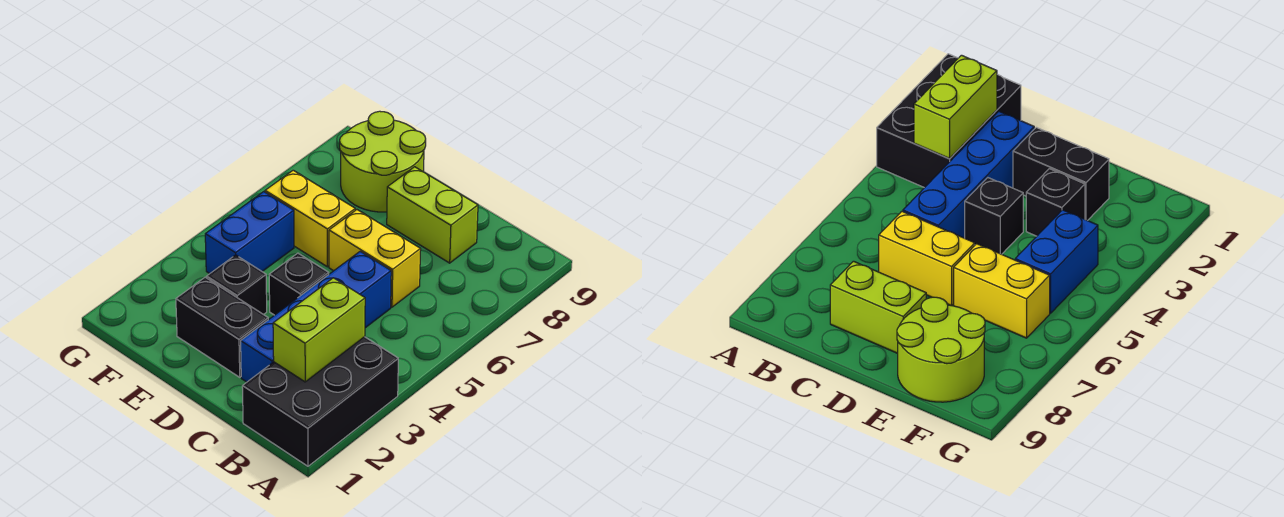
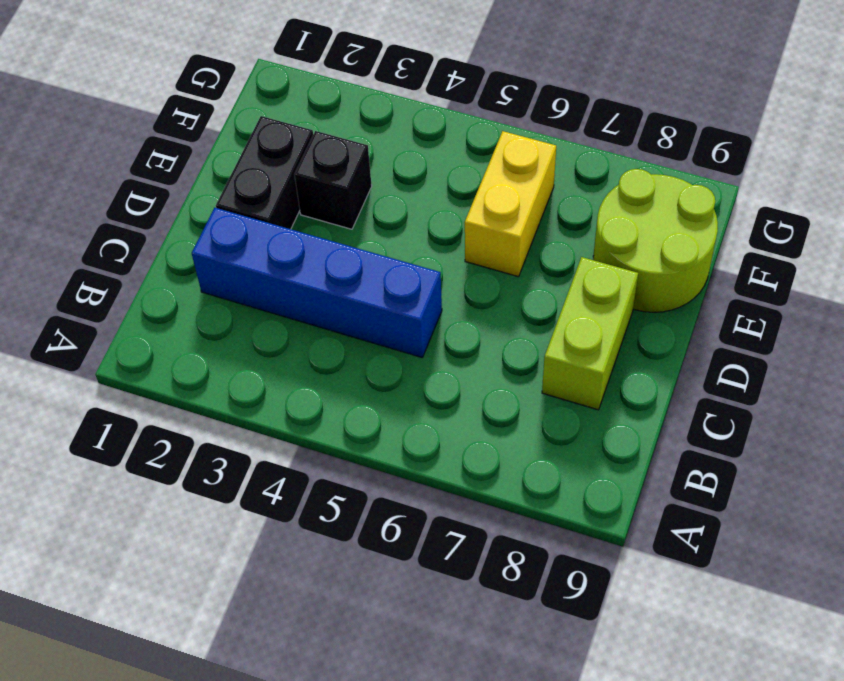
none -> black 2x3 brick [242,337,398,466]
none -> yellow 1x2 brick [329,210,421,307]

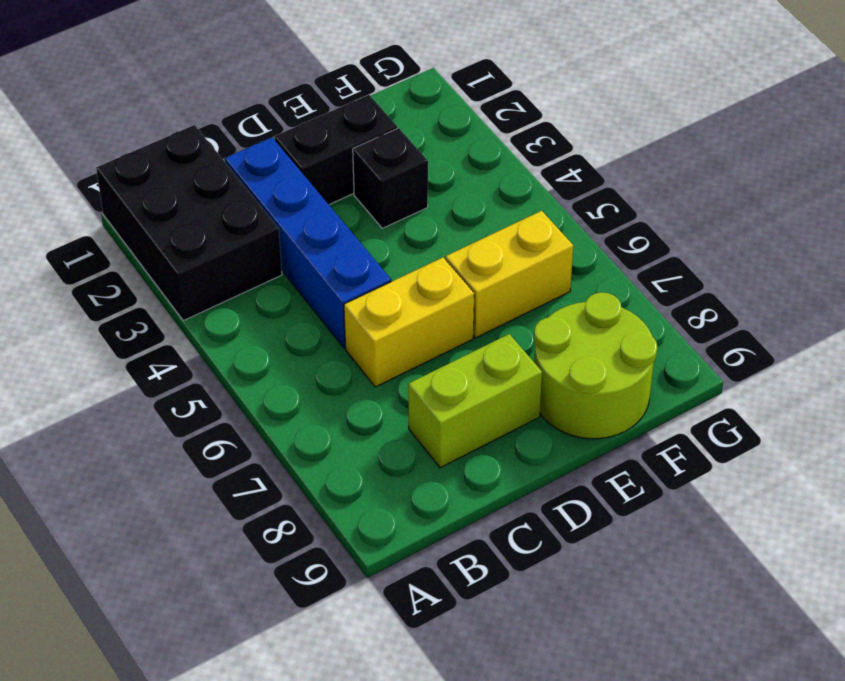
none -> black 1x1 brick [269,253,329,315]
none -> blue 1x2 brick [205,192,294,274]

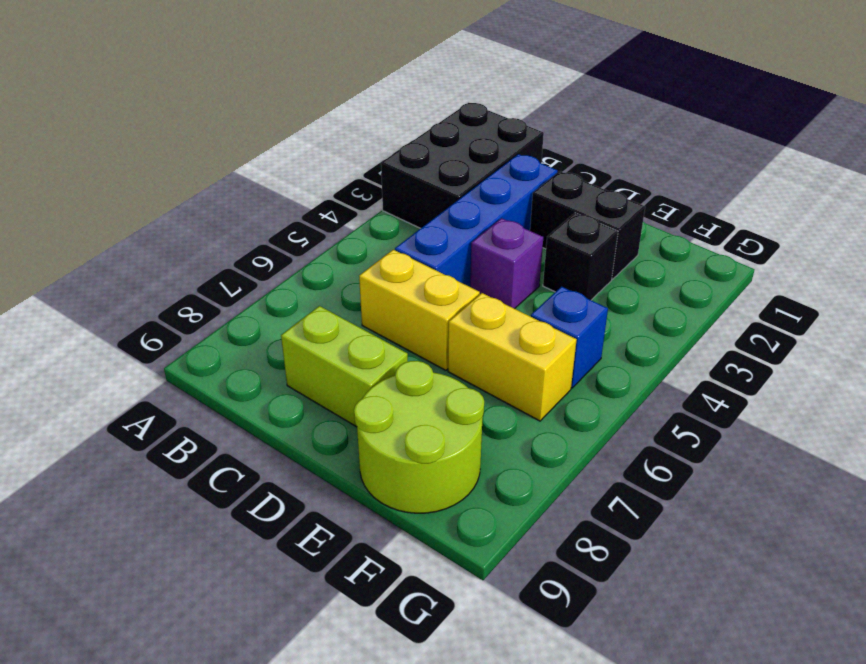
purple 1x1 brick [470,218,543,309] -> black 1x1 brick [269,253,329,315]
blue 1x1 brick [531,287,608,388] -> blue 1x2 brick [205,192,294,274]
none -> lime 1x2 brick [273,278,365,382]

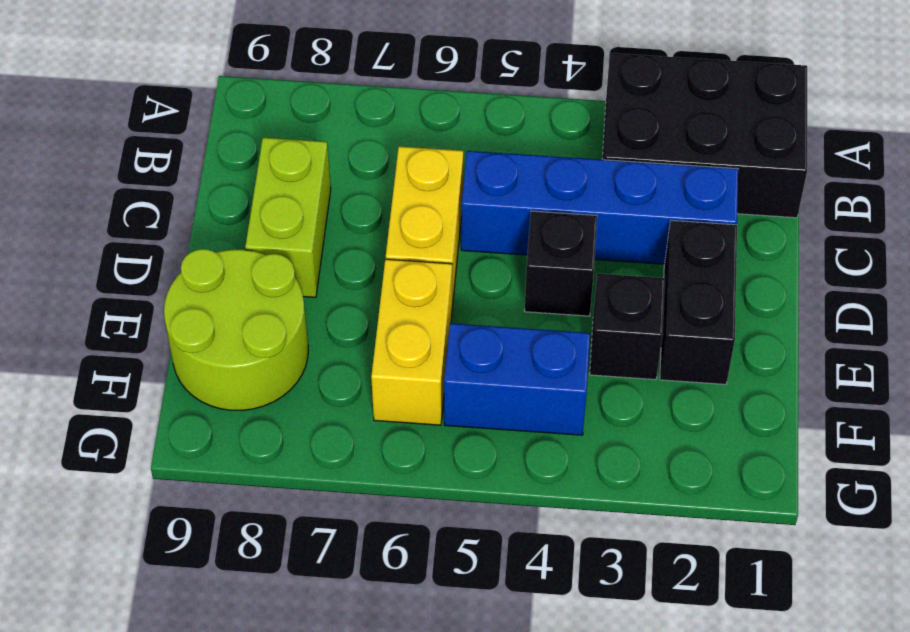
none -> lime 1x2 brick [273,278,365,382]

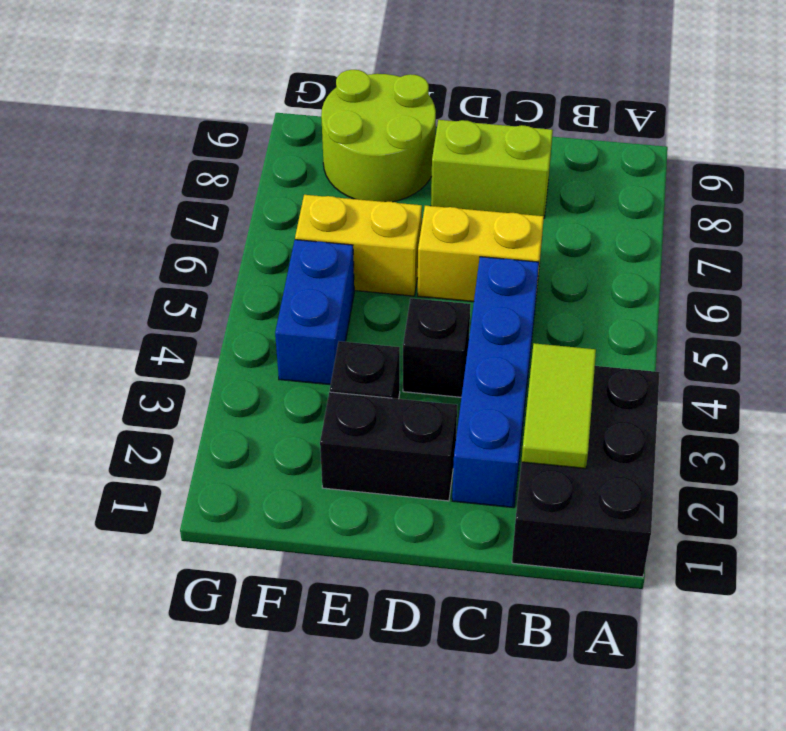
lime 1x2 tile [521,343,596,469] -> lime 1x2 brick [273,278,365,382]

